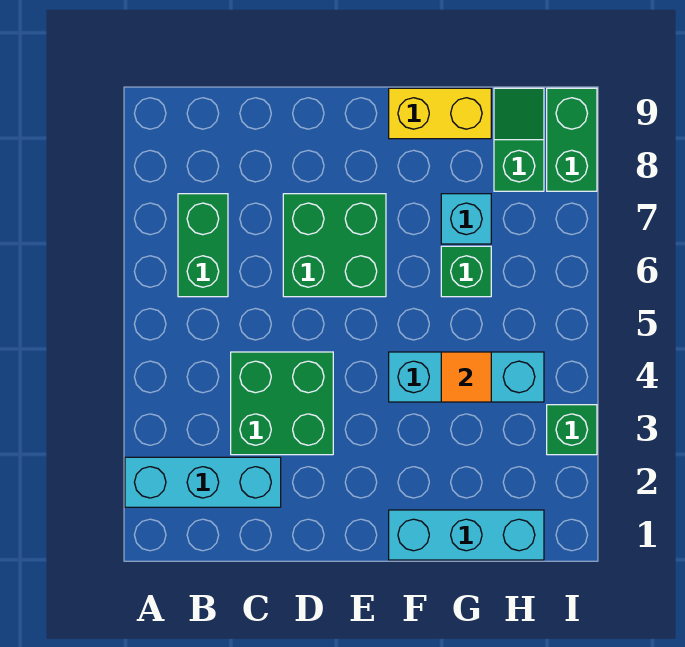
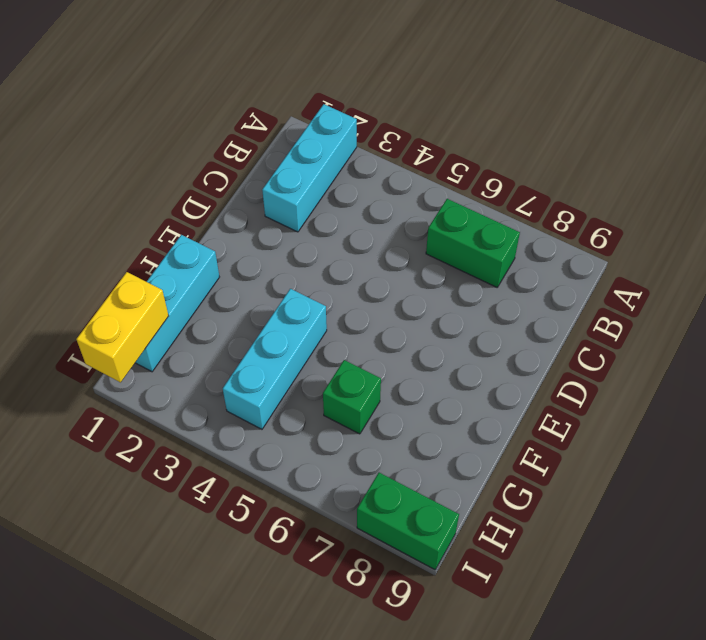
yellow 1x2 brick [77,272,169,382] -> yellow 1x2 brick moved to [389,88,491,139]
none -> green 2x2 brick [231,352,333,455]
none -> green 2x2 brick [283,194,386,297]
none -> cyan 1x1 brick [441,194,491,244]

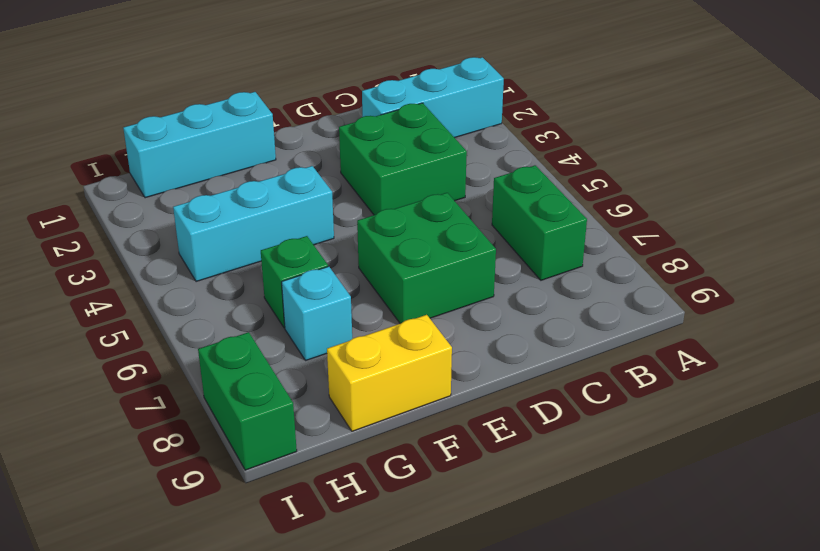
none -> green 1x2 slope [494,88,544,191]
none -> green 1x1 brick [547,405,597,455]
none -> orange 1x1 tile [441,352,491,402]

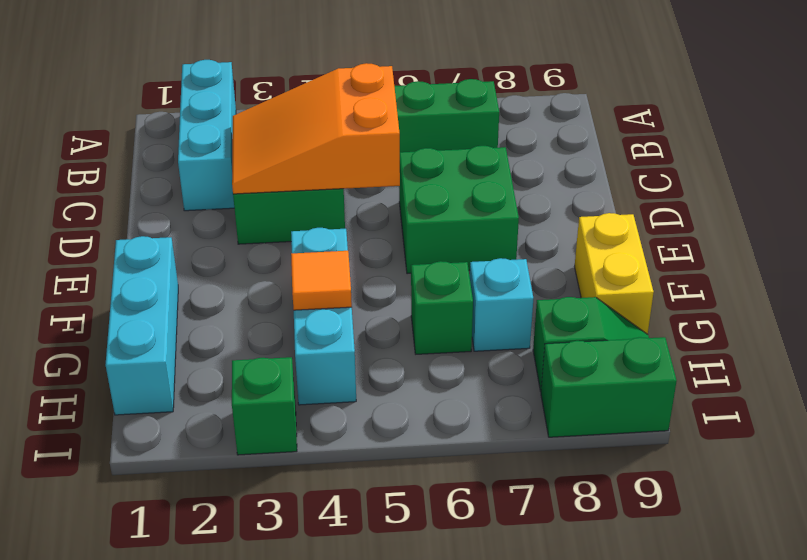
orange 2x3 slope [232,63,400,194] -> none

